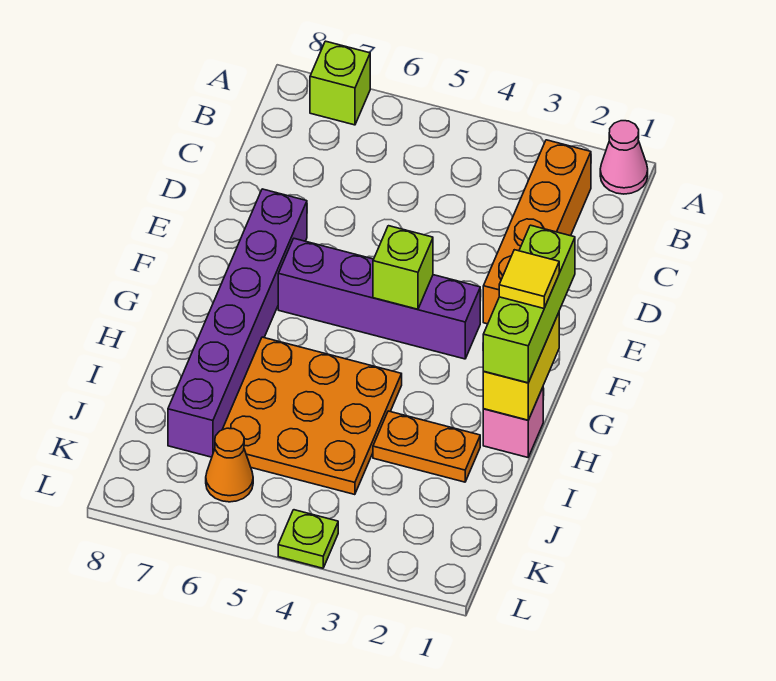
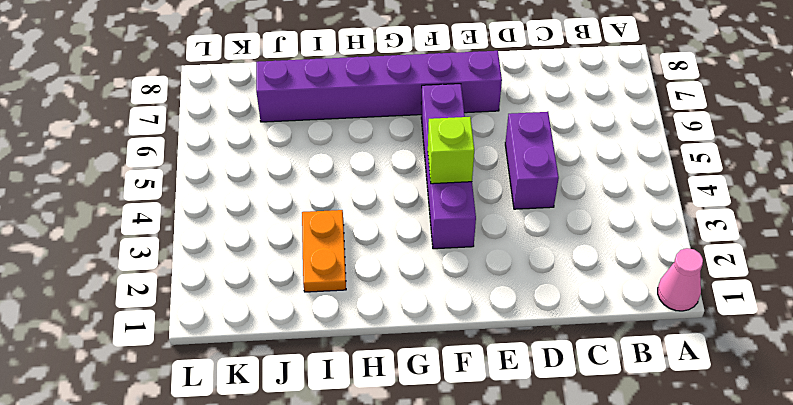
purple 1x2 brick [505,112,559,209] -> none
none -> lime 1x1 brick [310,41,370,125]
none -> orange 1x4 brick [483,140,591,324]
none -> pink 1x1 brick [483,388,543,457]

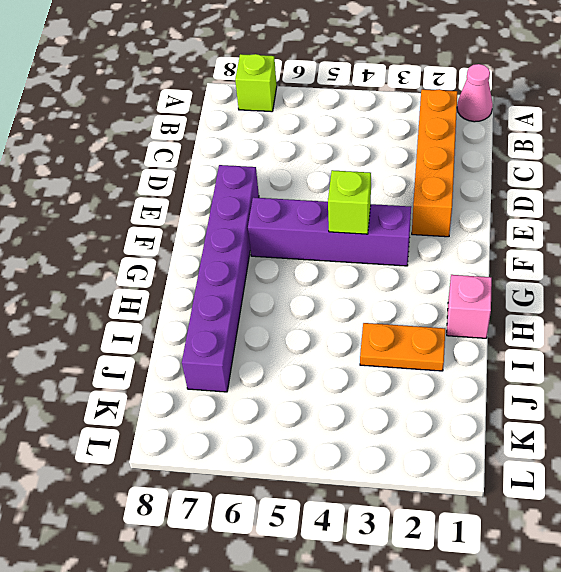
none -> orange 3x3 plate [222,337,402,495]
none -> orange 1x1 cone [206,428,253,502]
none -> lime 1x1 plate [278,510,338,568]

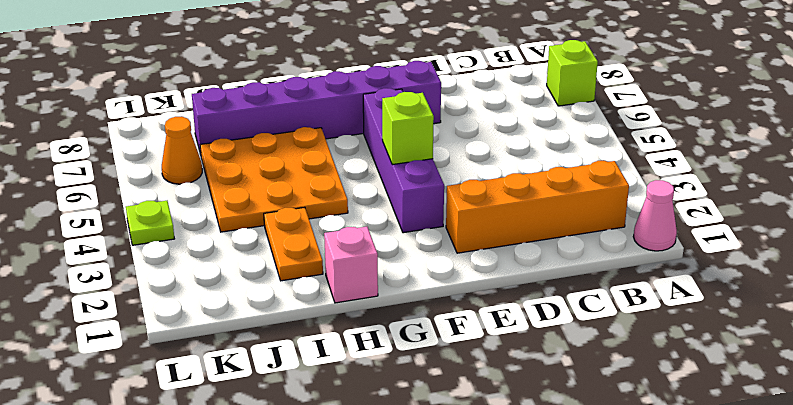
none -> yellow 1x2 brick [483,313,559,420]
none -> lime 1x3 brick [483,225,575,383]
none -> yellow 1x1 tile [499,250,559,308]

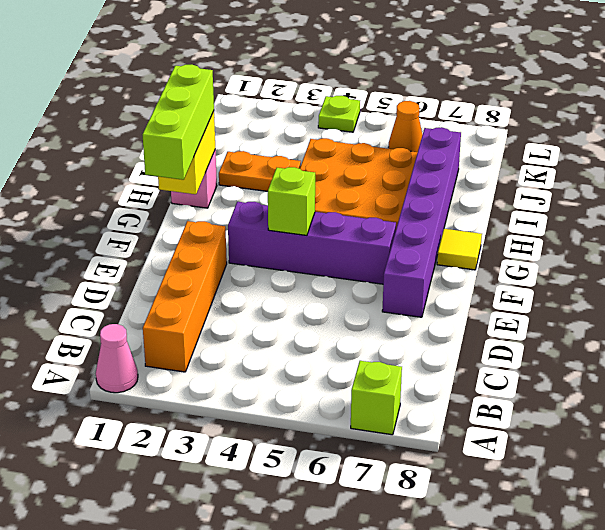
yellow 1x1 tile [437,229,482,270] -> yellow 1x1 tile moved to [499,250,559,308]

